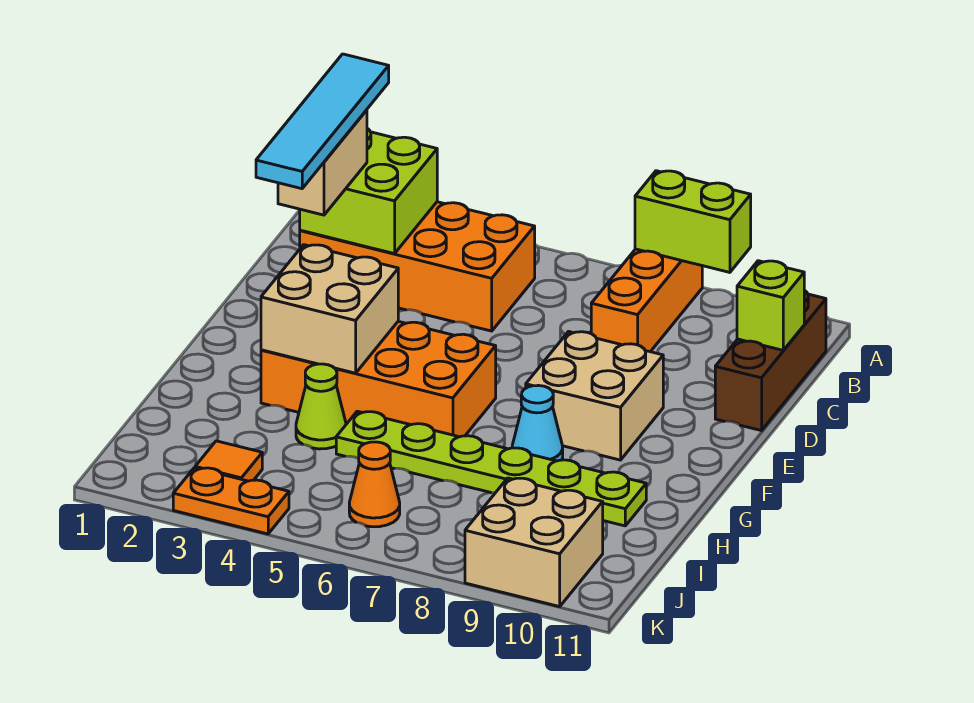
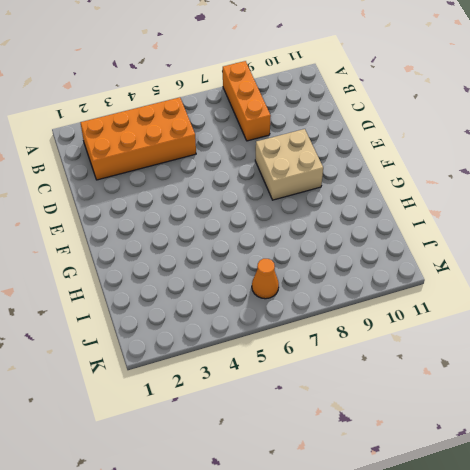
none -> brown 1x3 brick [715,290,826,431]
none -> orange 2x4 brick [261,321,496,437]
none -> cyan 1x1 cone [512,385,563,461]

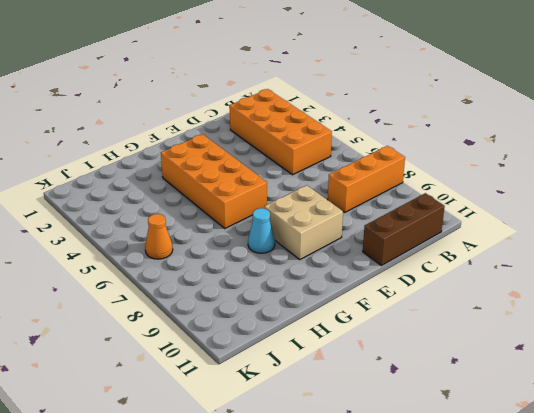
none -> lime 1x1 cone [296,364,346,449]
none -> lime 1x6 plate [336,411,646,526]
none -> orange 1x1 tile [195,441,262,481]

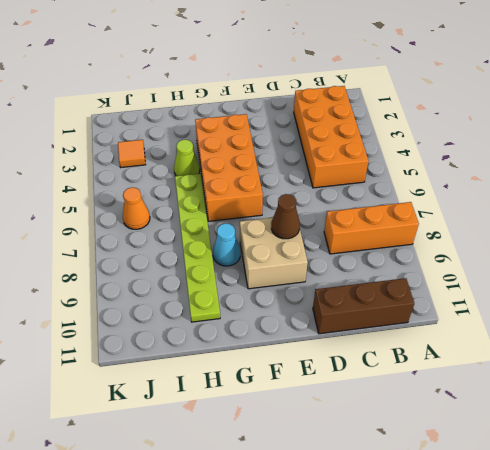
brown 1x1 cone [271,194,300,239] -> none
none -> tan 2x2 brick [465,478,603,607]
none -> orange 1x2 plate [173,468,289,534]
none -> lime 1x2 brick [635,171,751,272]

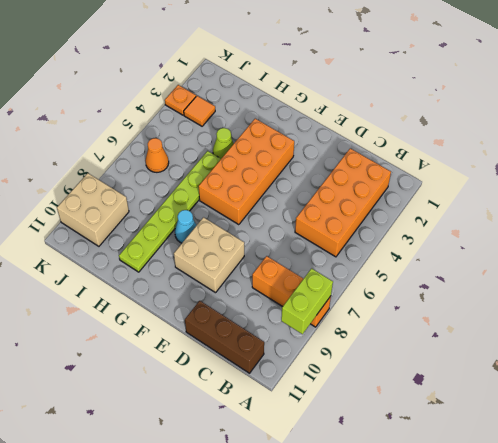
orange 1x1 plate [165,85,196,115] -> orange 1x2 plate [173,468,289,534]
none -> lime 2x2 brick [300,129,437,254]
none -> lime 1x1 brick [737,261,804,350]
none -> tan 2x2 brick [261,245,398,373]

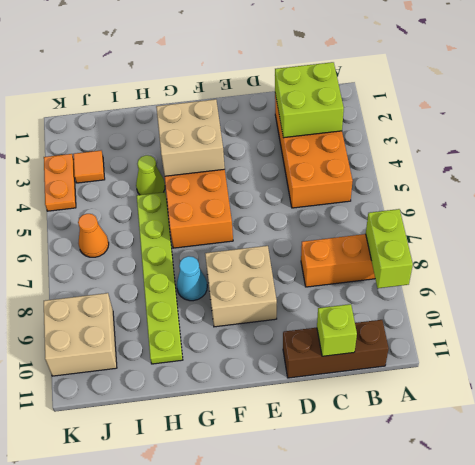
none -> tan 1x2 brick [278,110,367,215]
none -> cyan 1x4 tile [256,54,389,189]

